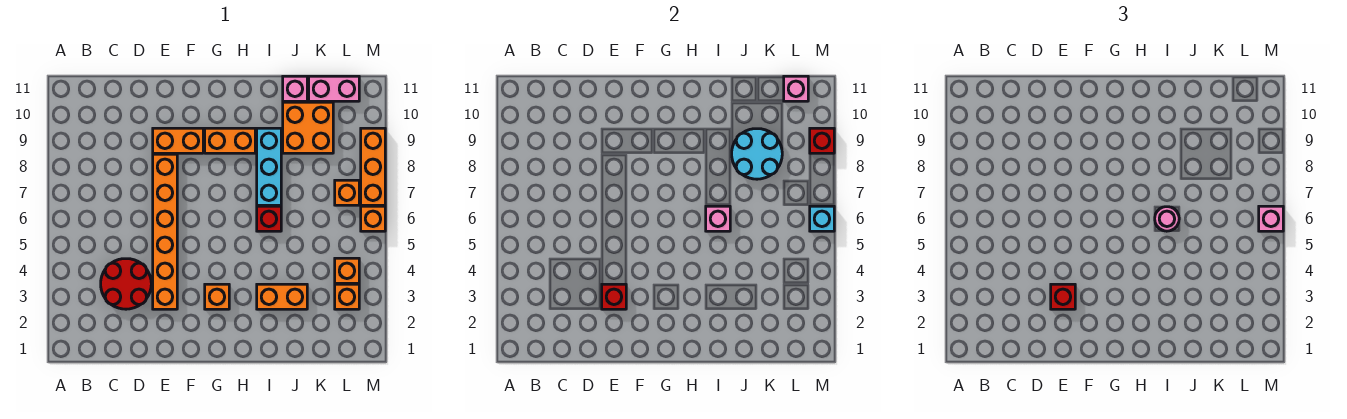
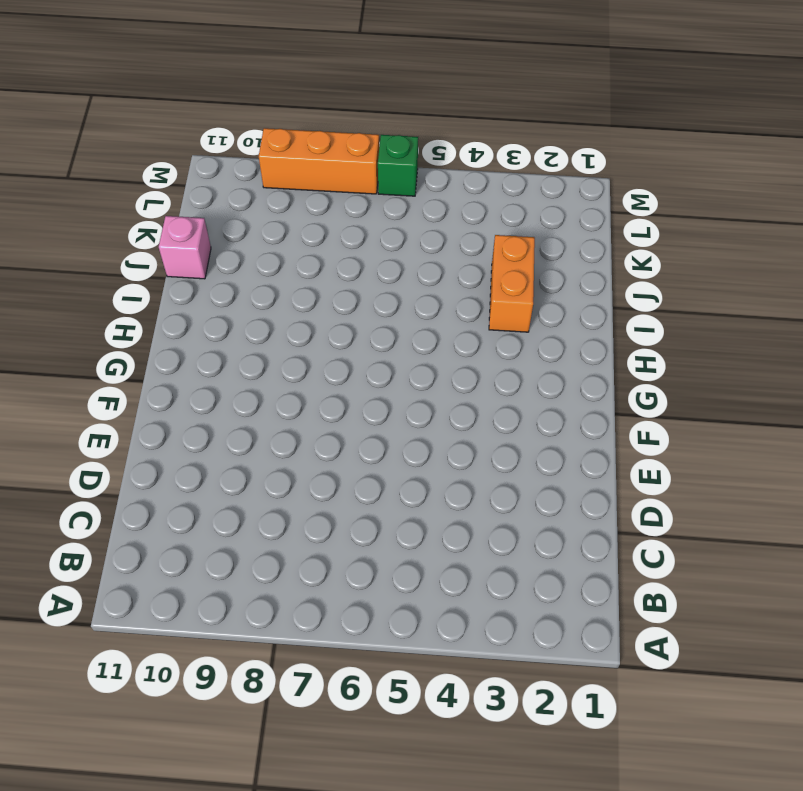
green 1x1 brick [378,135,418,196] -> orange 1x1 brick [361,206,385,231]
none -> red 2x2 round brick [101,259,151,309]
none -> orange 1x6 brick [153,154,177,309]
none -> orange 1x2 brick [153,128,203,153]

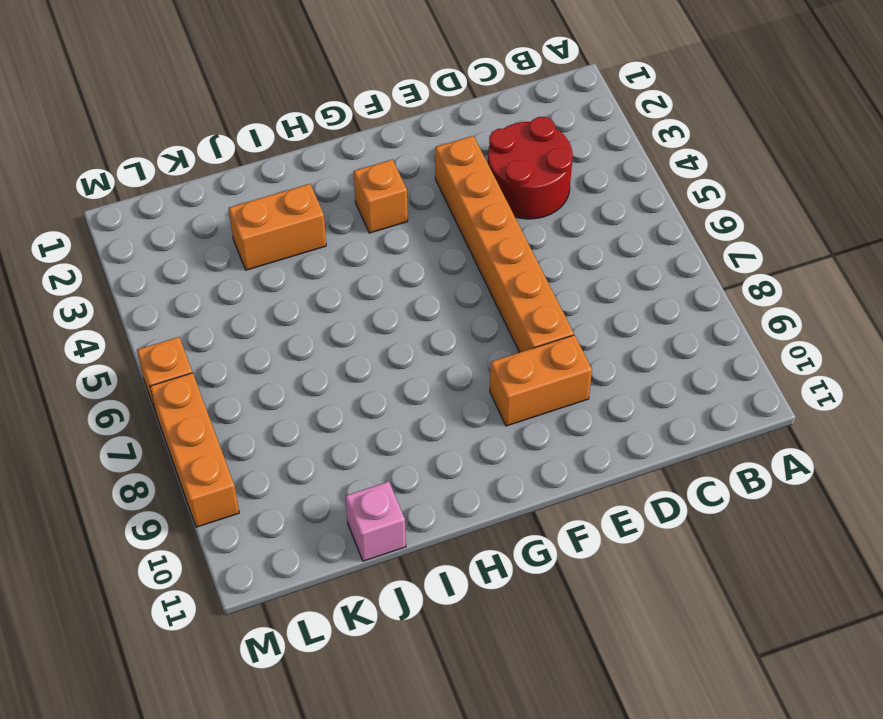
none -> orange 1x2 brick [205,128,255,153]
none -> red 1x1 brick [257,206,281,231]
none -> cyan 1x3 brick [257,128,281,205]

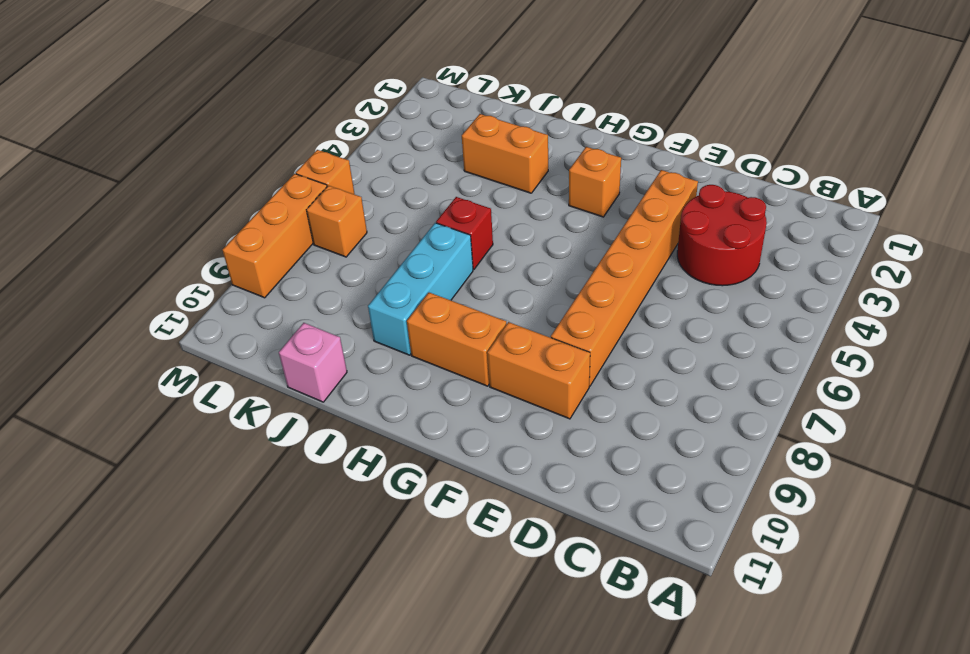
none -> orange 2x2 brick [283,102,333,153]
none -> pink 1x2 brick [309,76,359,101]
none -> orange 1x1 brick [335,284,359,309]

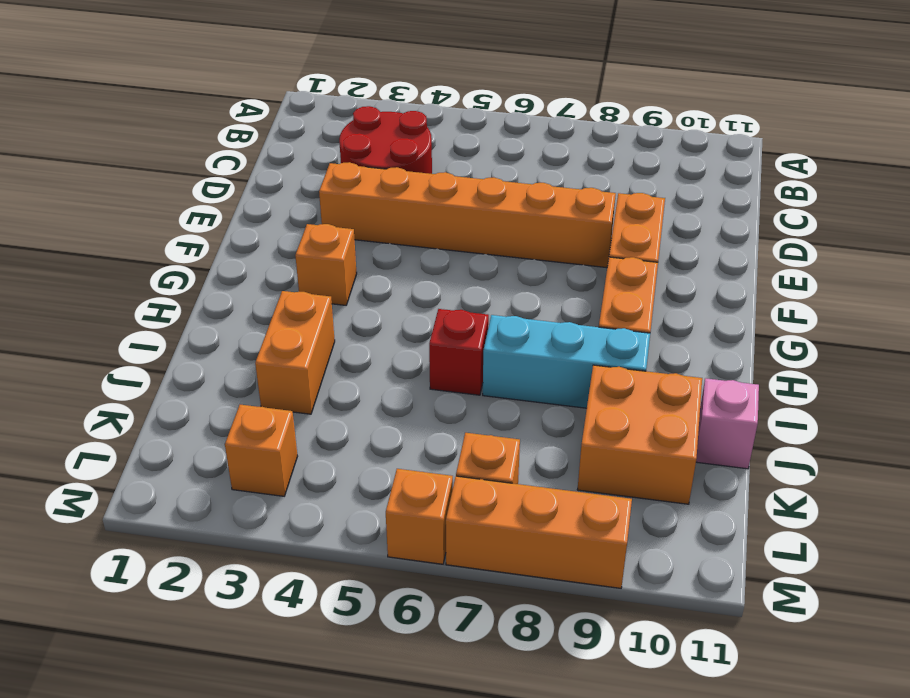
none -> pink 1x2 brick [309,76,359,101]
none -> orange 1x1 brick [335,258,359,283]
none -> red 1x1 brick [602,284,626,309]

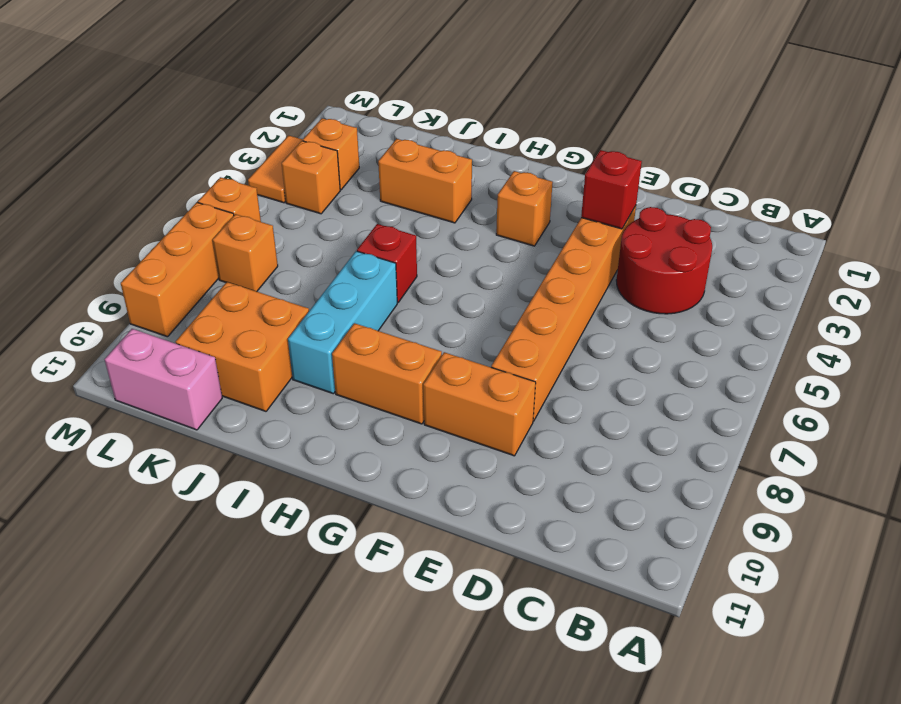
orange 1x2 tile [248,135,303,203] -> none
none -> pink 1x1 brick [283,76,307,101]
none -> pink 1x1 brick [706,206,730,231]
none -> cyan 2x2 round brick [732,129,782,179]

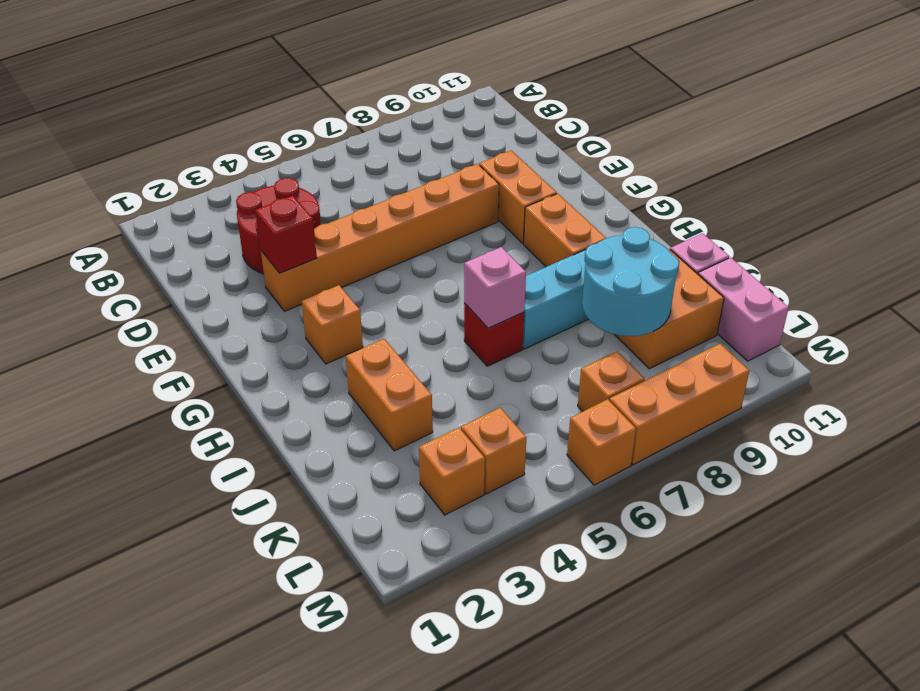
none -> pink 1x1 brick [784,76,808,101]
none -> cyan 1x1 brick [810,206,834,231]
none -> red 1x1 brick [810,128,834,153]

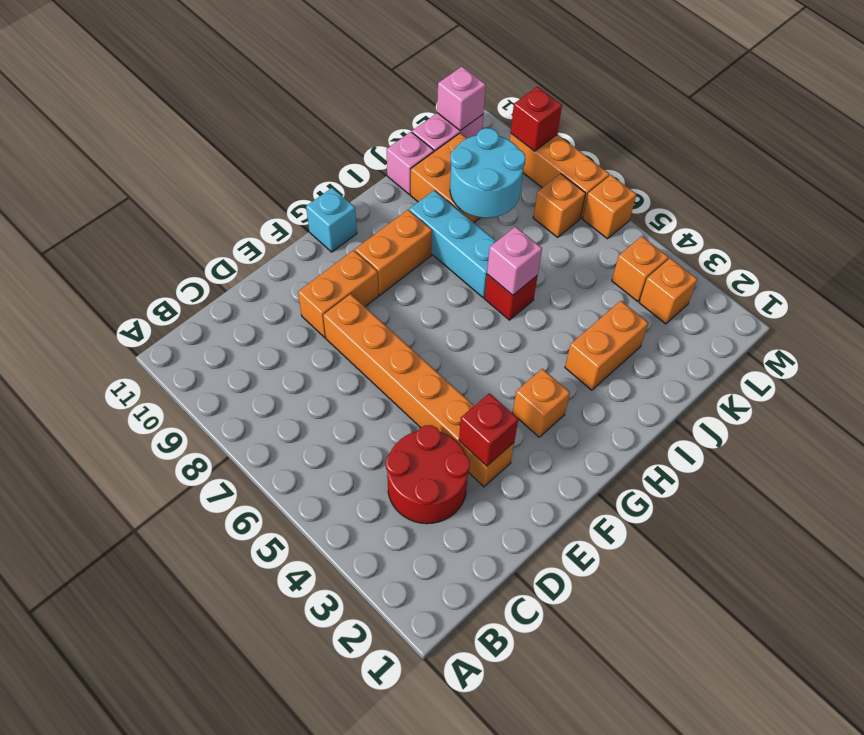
cyan 1x1 brick [306,188,357,252] -> cyan 1x1 brick moved to [810,206,834,231]
none -> red 1x1 brick [1051,284,1075,309]
none -> pink 1x1 round brick [1155,207,1179,231]
none -> pink 1x1 brick [1259,206,1283,231]

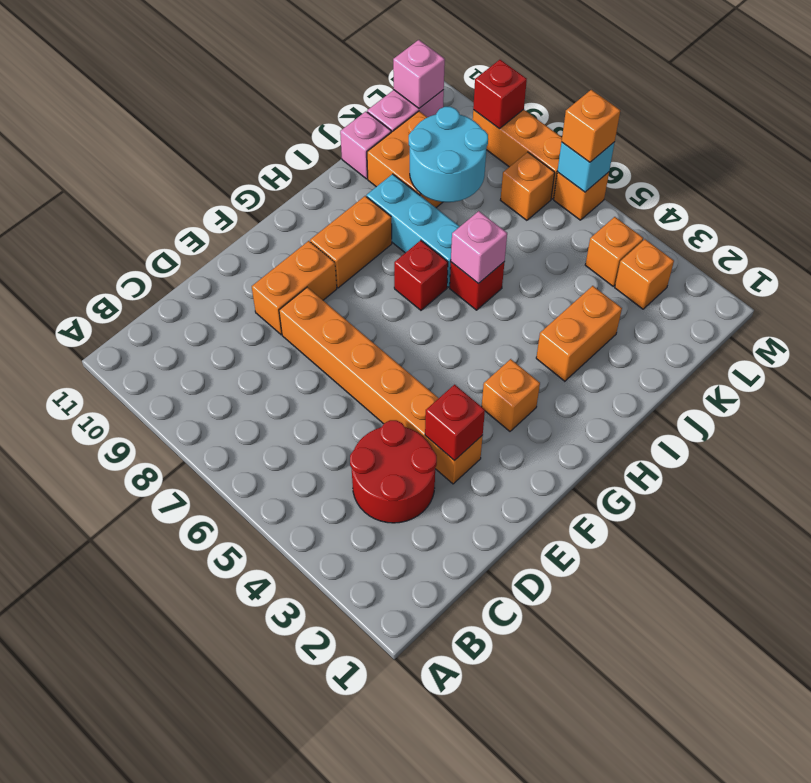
red 1x1 brick [394,240,448,310] -> red 1x1 brick moved to [1051,284,1075,309]
orange 1x1 brick [562,90,620,162] -> pink 1x1 brick [1259,206,1283,231]
none -> pink 1x1 round brick [1155,207,1179,231]

